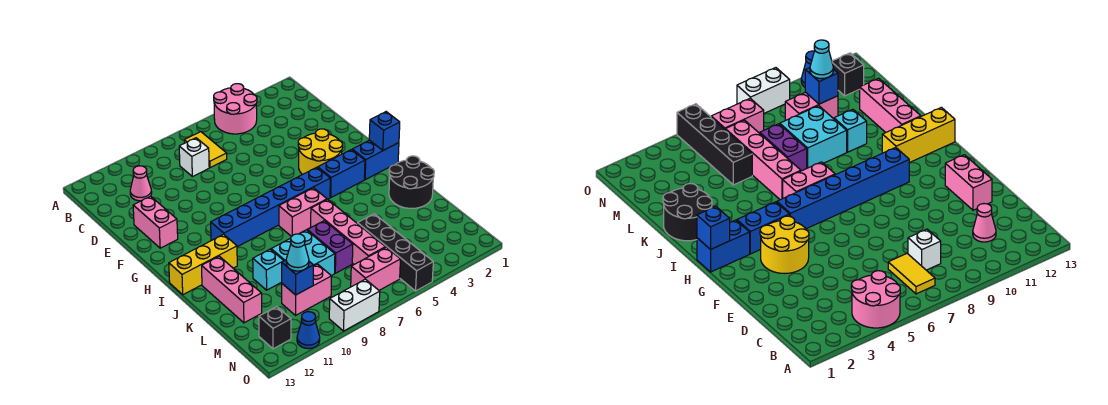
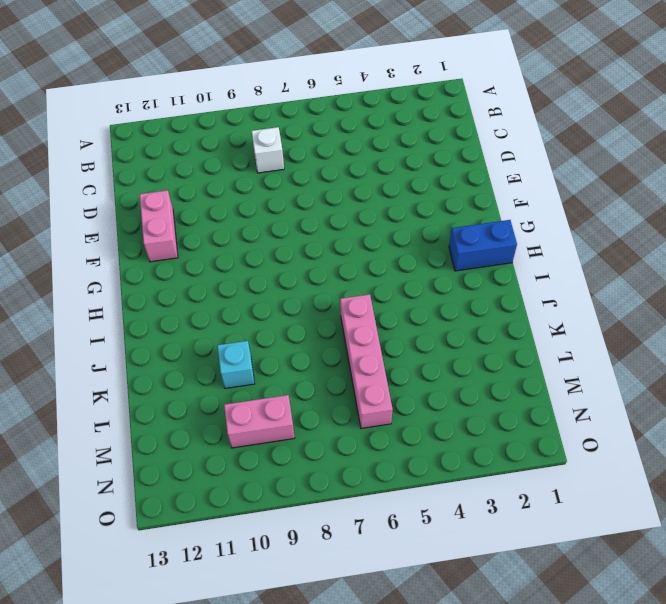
none -> pink 2x2 round brick [214,84,257,134]
none -> yellow 1x2 tile [184,132,227,168]
none -> pink 1x1 cone [130,166,152,201]

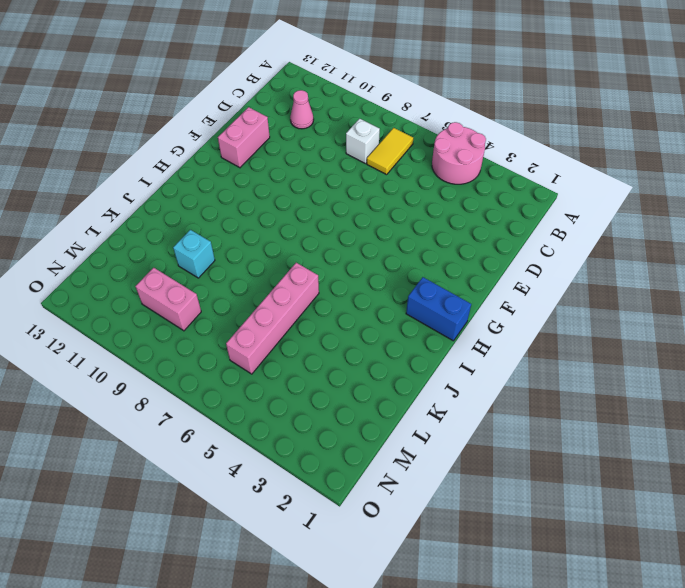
none -> yellow 2x2 round brick [298,129,343,175]
none -> blue 1x2 brick [318,150,365,197]
none -> blue 1x6 brick [211,167,330,247]

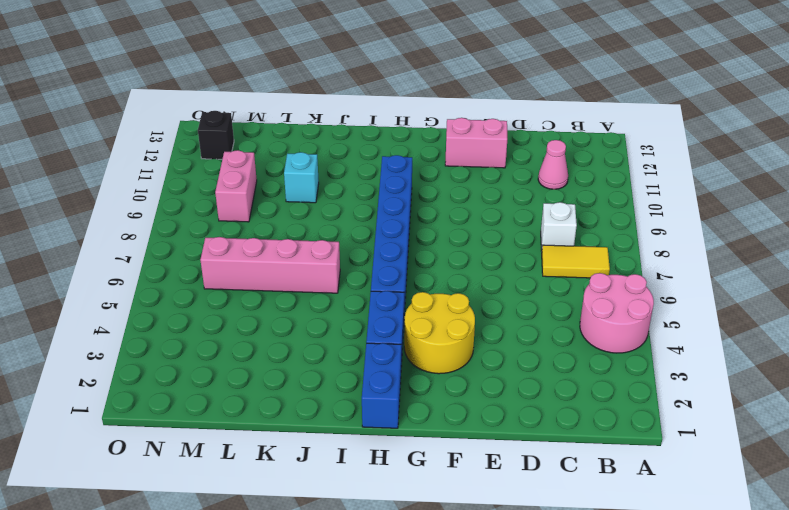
none -> pink 1x2 brick [279,188,327,237]
none -> yellow 1x3 brick [169,234,237,295]
none -> black 2x2 round brick [389,156,434,208]

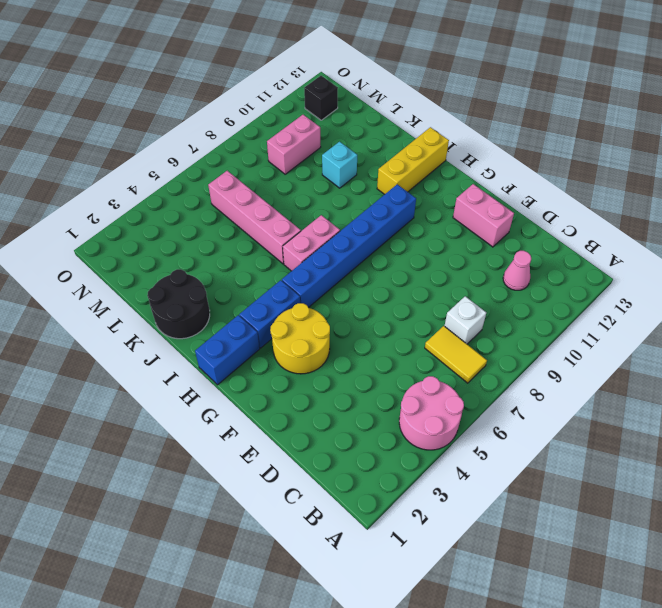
none -> pink 1x3 brick [202,256,262,323]
none -> purple 1x2 brick [307,221,353,273]
none -> cyan 2x2 brick [271,230,335,276]

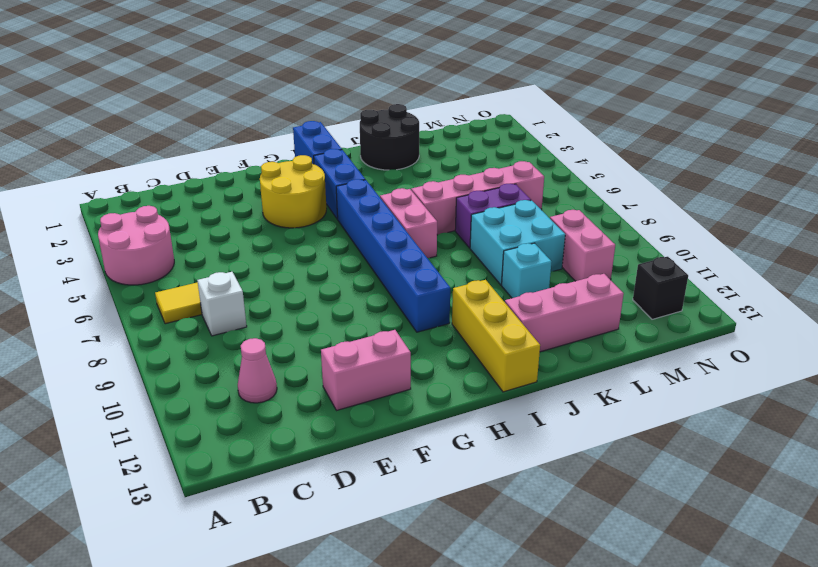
none -> black 1x4 brick [357,214,433,291]
none -> pink 1x2 brick [351,247,400,290]
none -> white 1x2 brick [329,279,380,331]

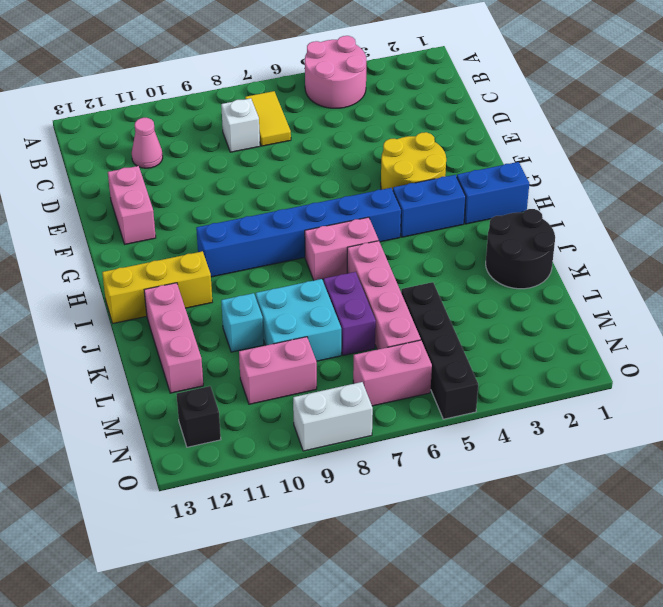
none -> blue 1x1 cone [297,312,320,349]
none -> blue 1x1 brick [369,112,400,150]
none -> blue 1x1 brick [282,260,313,295]

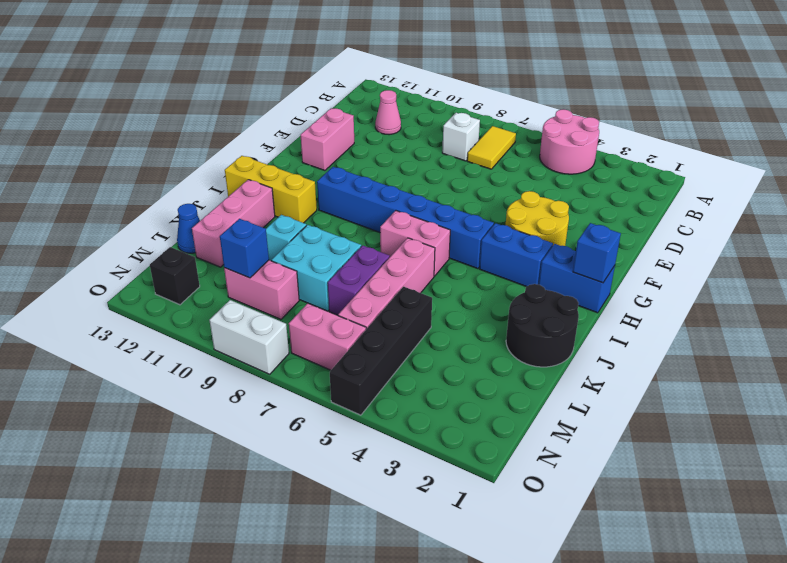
blue 1x1 cone [177,204,200,253] -> blue 1x1 cone moved to [297,312,320,349]
none -> cyan 1x1 cone [286,234,309,271]

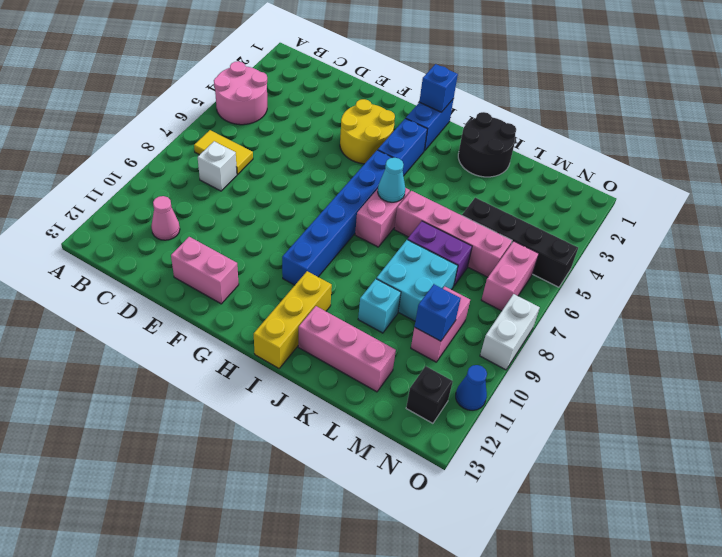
cyan 1x1 cone [378,158,405,202] -> cyan 1x1 cone moved to [286,234,309,271]

